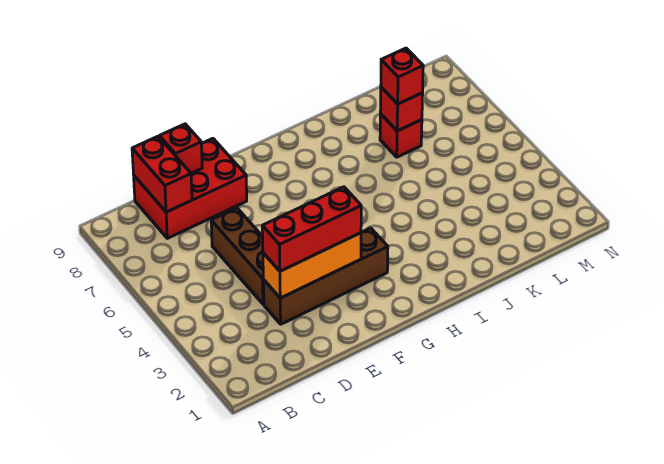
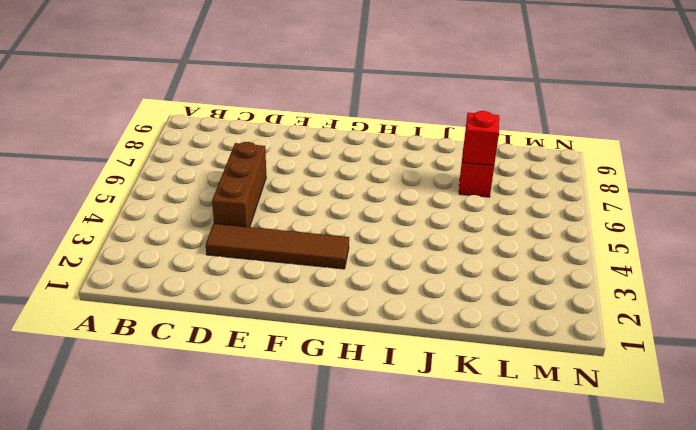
brown 1x4 tile [206,224,349,269] -> brown 1x4 brick [263,228,388,324]
none -> red 2x3 brick [134,139,247,238]
none -> red 1x2 brick [132,136,192,212]

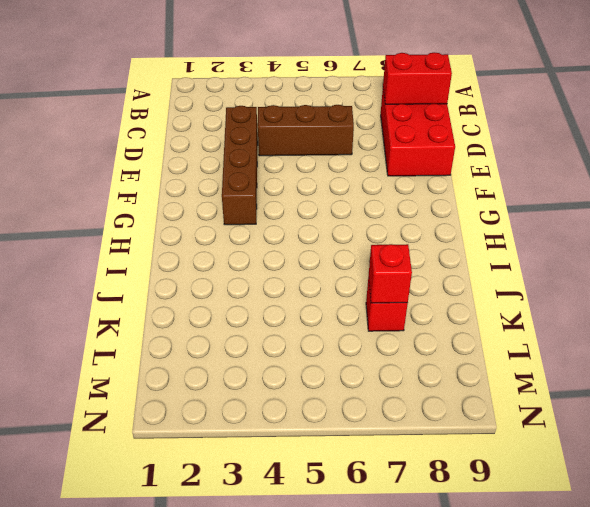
none -> orange 1x3 brick [263,233,361,298]
none -> red 1x1 brick [159,124,202,173]

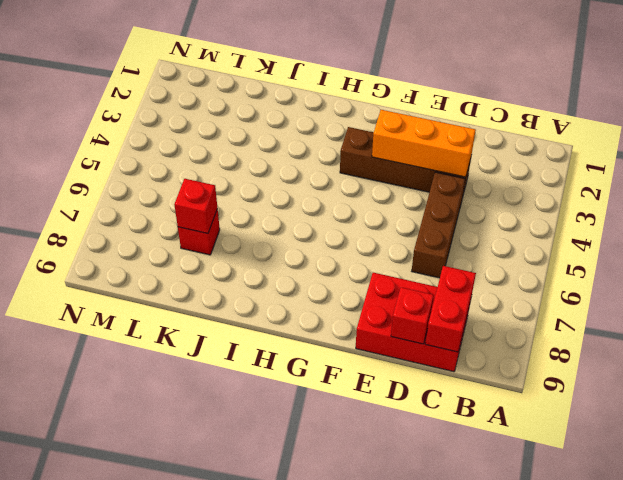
none -> red 1x3 brick [262,187,361,271]
none -> red 1x1 brick [381,48,423,104]

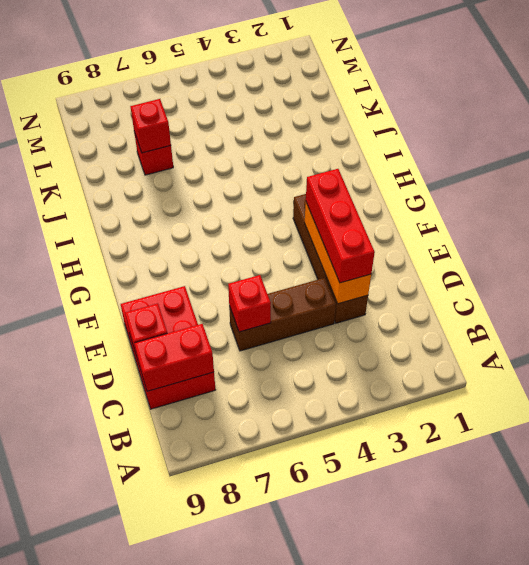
red 1x1 brick [228,275,271,332] -> red 1x1 brick moved to [381,48,423,104]

